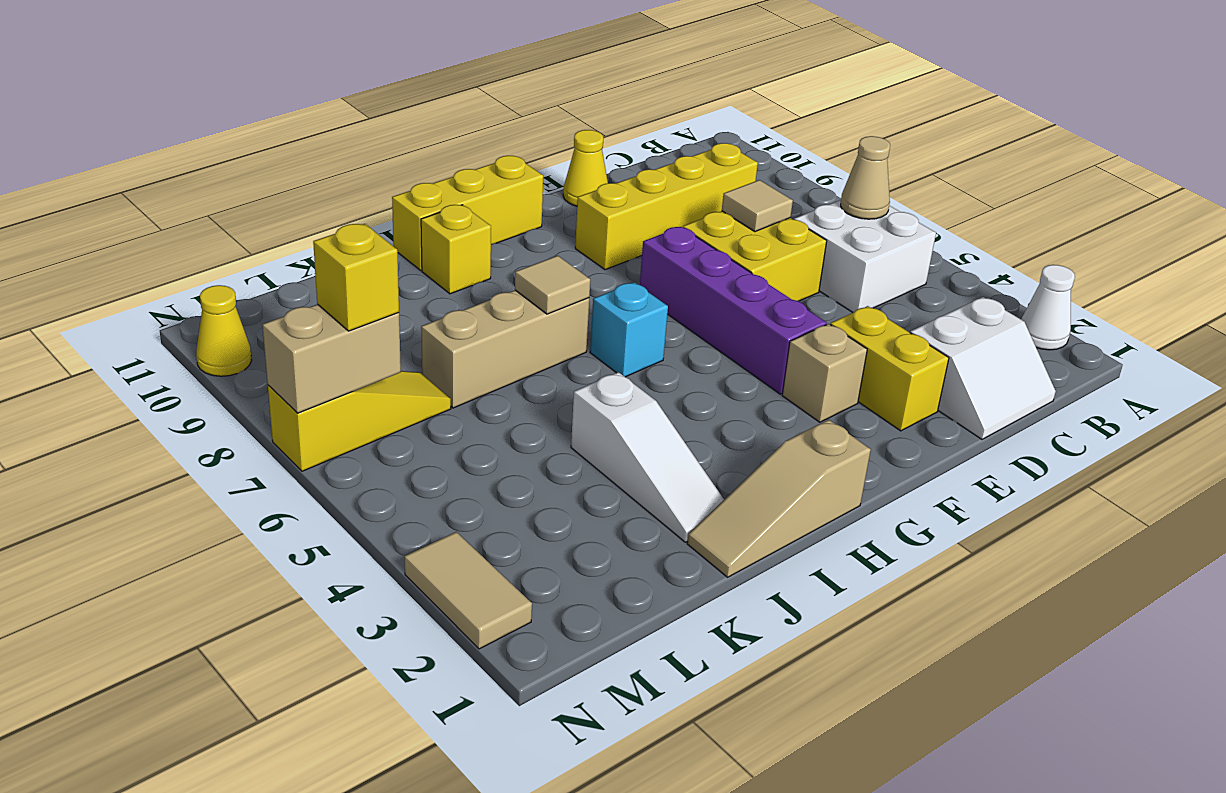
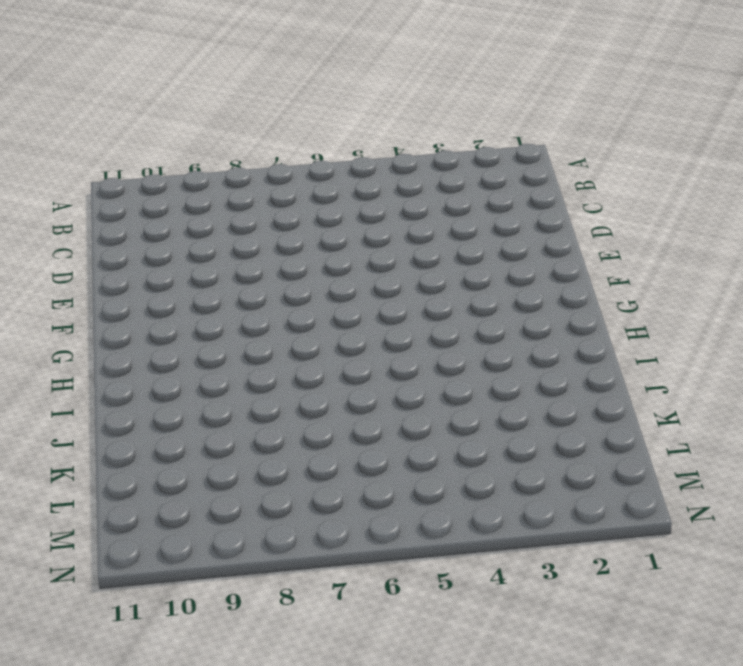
none -> white 1x1 cone [1021,265,1075,350]
none -> white 2x2 brick [794,200,936,312]
none -> white 2x2 slope [910,297,1056,439]

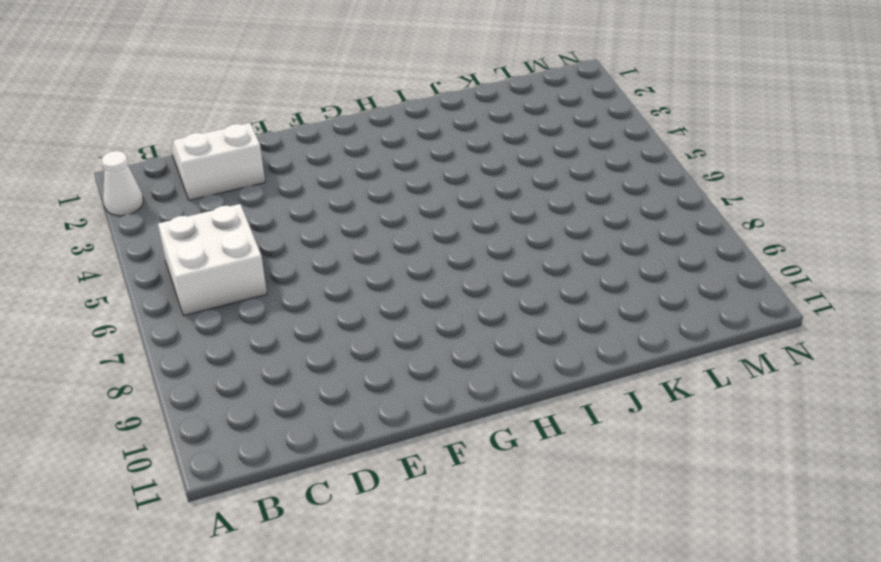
none -> yellow 1x4 brick [575,143,758,270]
none -> yellow 2x2 brick [683,211,827,301]
none -> yellow 1x2 brick [830,306,949,431]

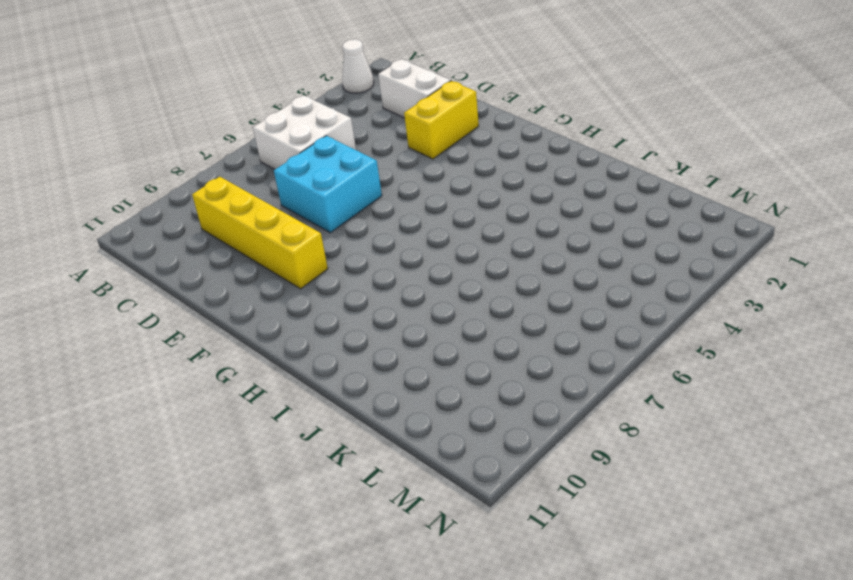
cyan 2x2 brick [274,136,382,233] -> yellow 2x2 brick [683,211,827,301]
none -> yellow 1x1 cone [563,130,608,206]
none -> tan 1x1 brick [782,324,867,422]
none -> purple 1x4 brick [640,227,827,394]

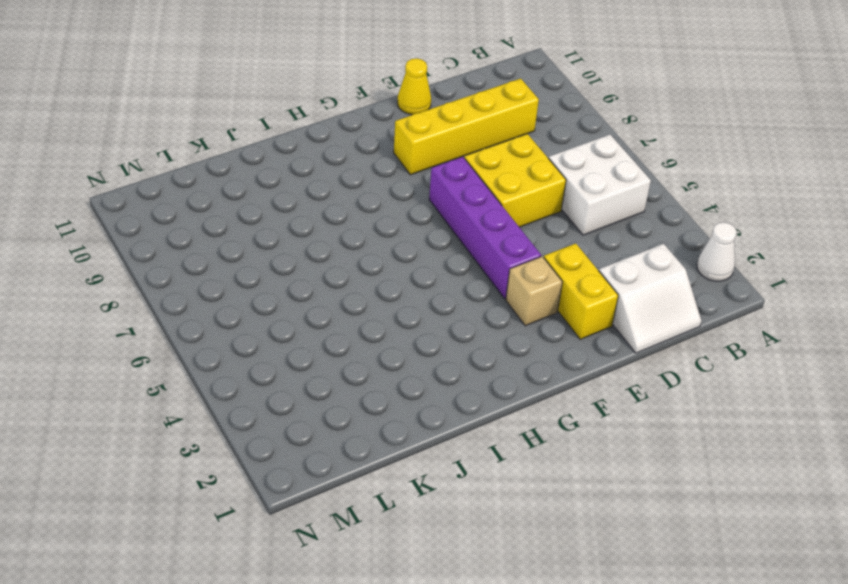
none -> yellow 1x3 brick [392,156,543,270]
none -> tan 1x3 slope [687,420,871,577]
none -> cyan 1x1 brick [590,282,668,377]

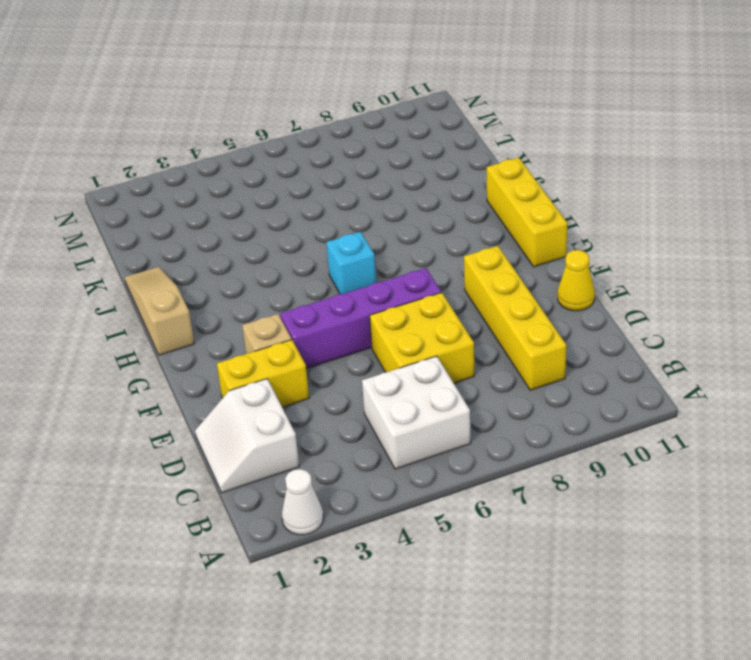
none -> tan 1x3 brick [421,290,589,408]
none -> yellow 1x1 brick [421,205,491,294]
none -> white 1x3 slope [571,372,724,542]

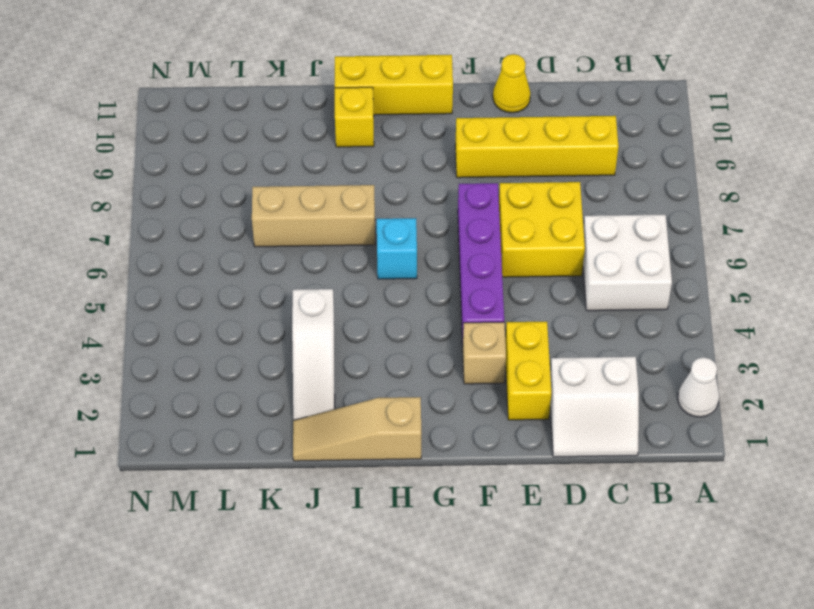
none -> yellow 1x3 slope [268,371,451,471]
none -> tan 1x2 tile [404,532,532,649]
none -> yellow 1x1 cone [196,285,252,376]

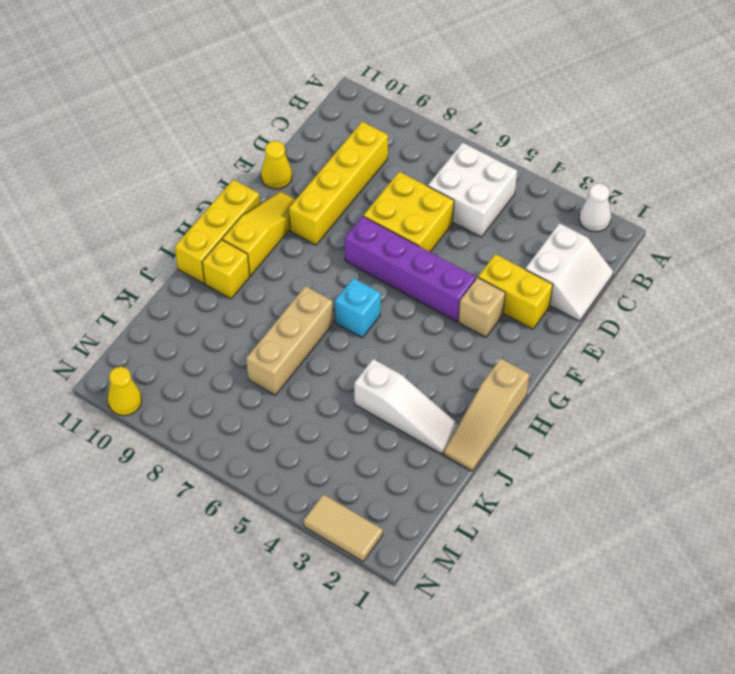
yellow 1x3 slope [222,192,296,276] -> yellow 1x3 slope moved to [268,371,451,471]
none -> tan 1x1 cone [841,136,890,219]
none -> tan 1x1 tile [722,180,793,232]
none -> tan 1x1 tile [515,256,590,314]

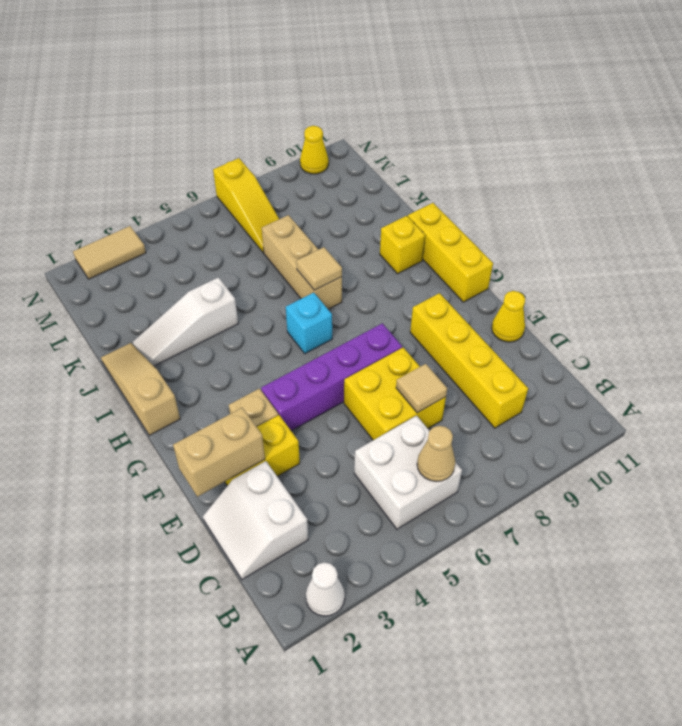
tan 1x2 brick [173,408,265,497] -> tan 1x2 brick turned to [263,304,401,413]
none -> yellow 1x1 brick [313,224,399,331]

